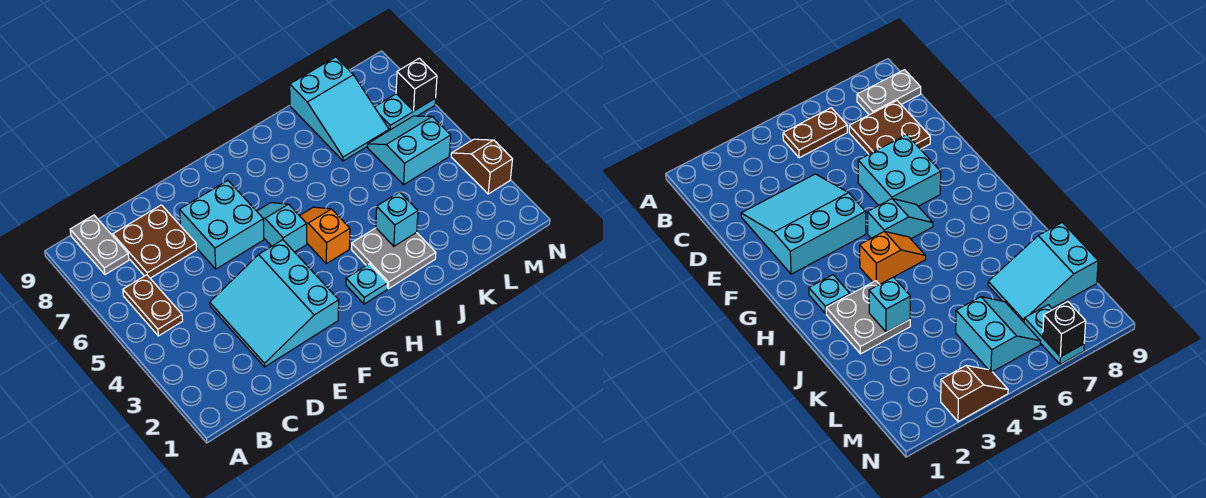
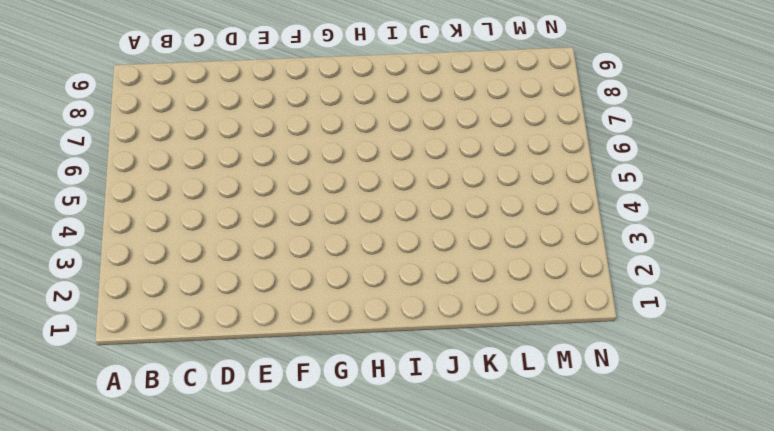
none -> brown 1x2 plate [123,275,183,336]
none -> grey 1x2 plate [70,215,129,275]
none -> brown 2x2 plate [113,205,197,278]

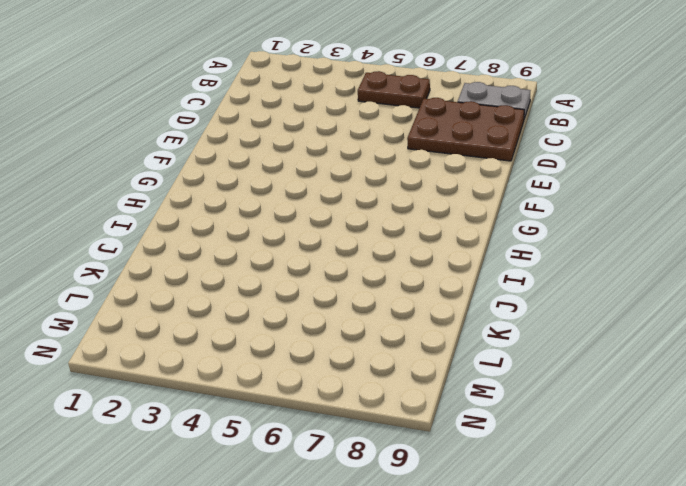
brown 2x3 plate [407,98,524,161] -> brown 2x2 plate [113,205,197,278]
none -> cyan 3x3 slope [210,240,339,367]
none -> cyan 2x2 brick [180,180,264,269]
none -> cyan 1x2 slope [257,203,307,252]

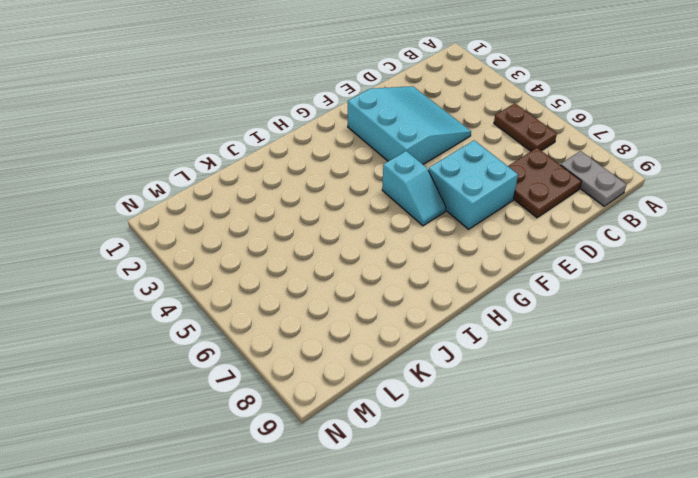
none -> cyan 1x1 plate [346,264,387,304]
none -> orange 1x2 slope [300,207,350,264]
none -> grey 2x2 plate [352,228,436,289]

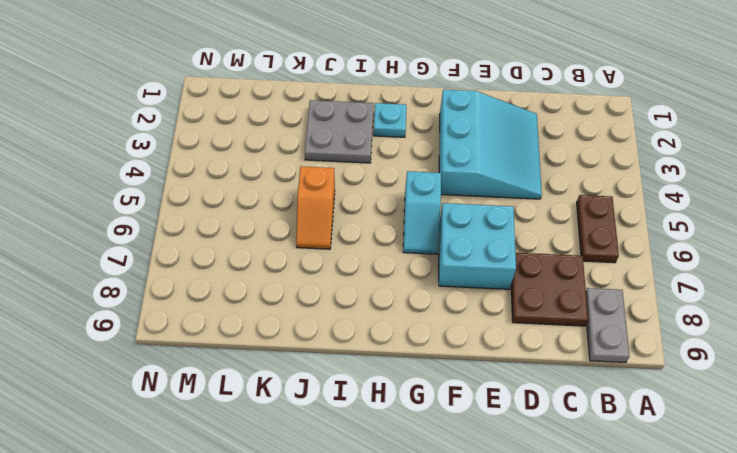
orange 1x2 slope [296,166,335,249] -> orange 1x2 slope moved to [300,207,350,264]
none -> cyan 2x3 slope [290,57,389,161]
none -> cyan 2x2 slope [367,116,451,185]
none -> cyan 1x2 plate [375,94,436,130]

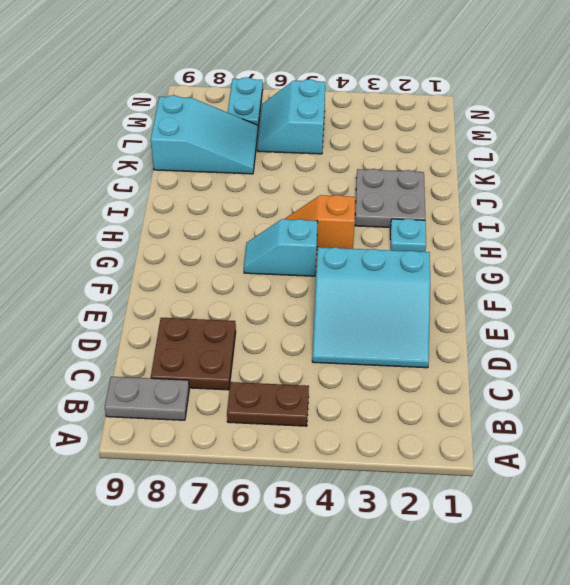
none -> cyan 2x2 brick [180,180,264,269]
none -> brown 1x2 slope [451,139,512,194]
none -> cyan 1x1 brick [376,192,418,246]

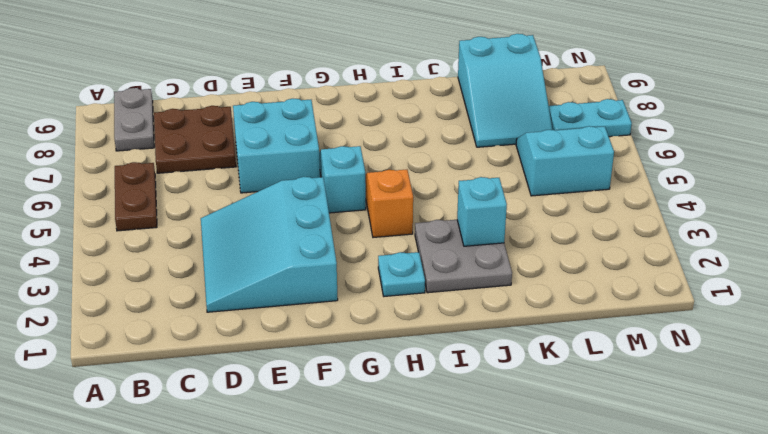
none -> brown 1x2 slope [451,139,512,194]
none -> black 1x1 brick [396,58,437,111]

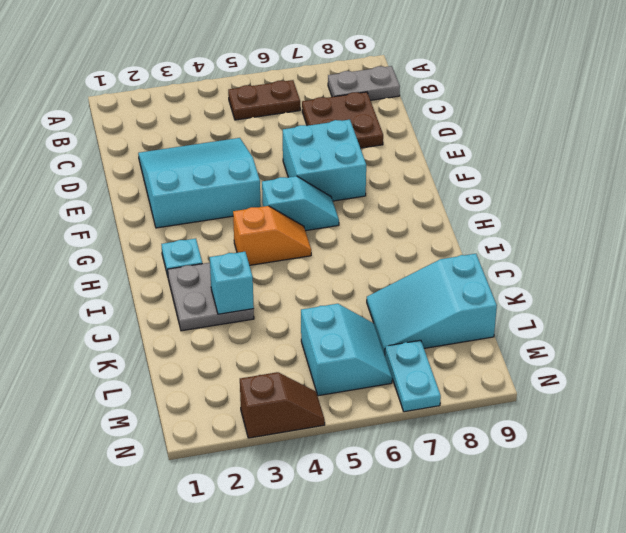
none -> black 1x1 brick [396,58,437,111]

